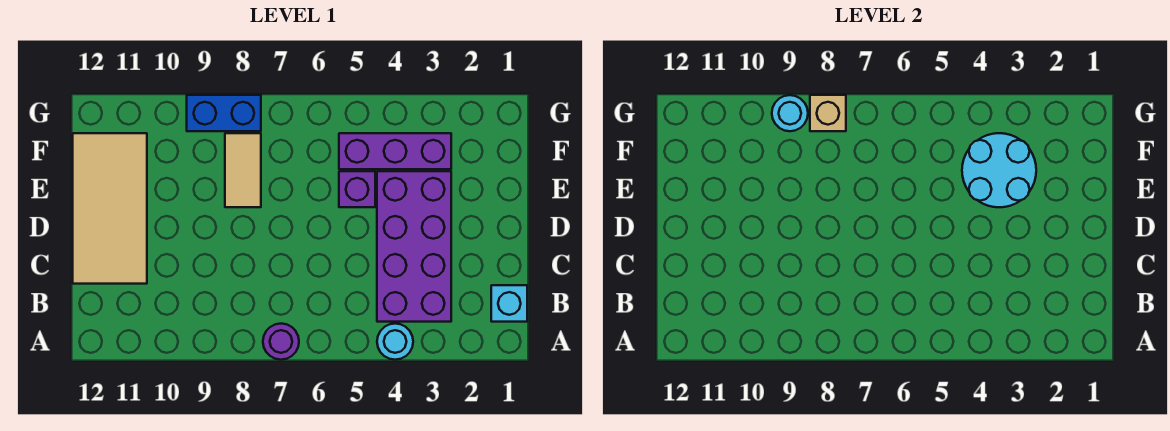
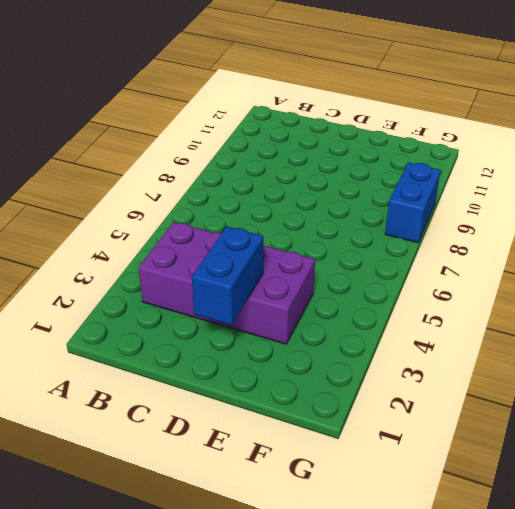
blue 1x2 brick [192,227,263,325] -> none
none -> cyan 1x1 round brick [377,324,413,360]
none -> purple 1x1 round brick [263,324,299,360]
none -> cyan 1x1 brick [491,285,527,322]

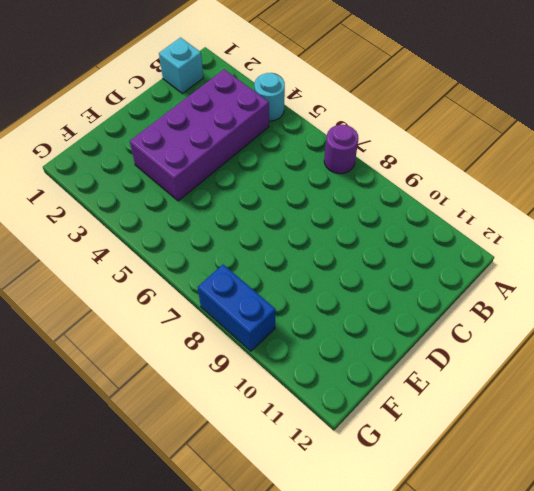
none -> tan 2x4 tile [73,133,147,284]
none -> purple 1x1 brick [339,171,375,207]
none -> tan 1x2 tile [225,133,261,207]

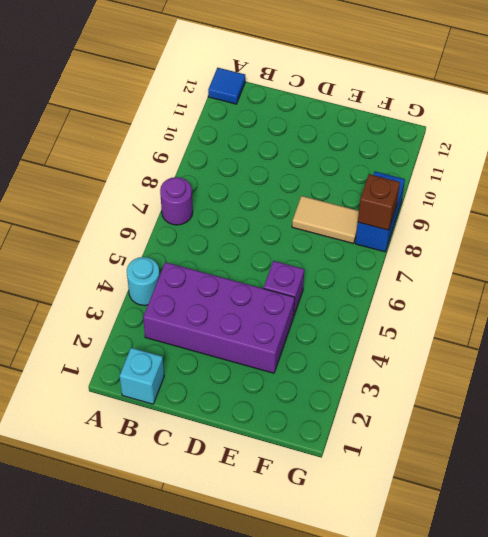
blue 1x1 tile [208,68,245,104] -> none
brown 1x1 brick [358,174,400,230] -> tan 1x1 brick [810,95,846,131]
none -> tan 2x4 tile [73,133,147,284]
none -> purple 1x3 brick [339,133,451,169]
none -> cyan 2x2 round brick [962,133,1036,207]

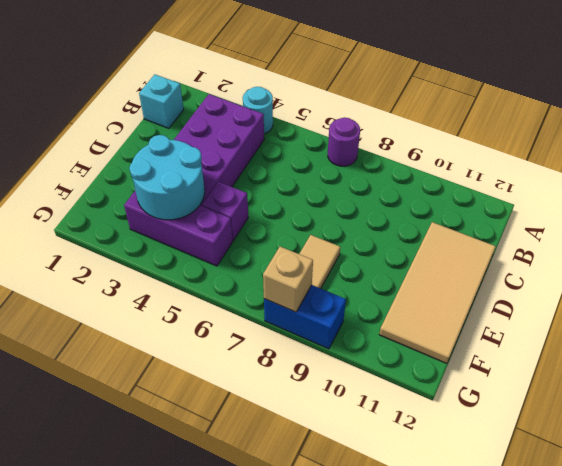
none -> cyan 1x1 round brick [772,95,808,131]

